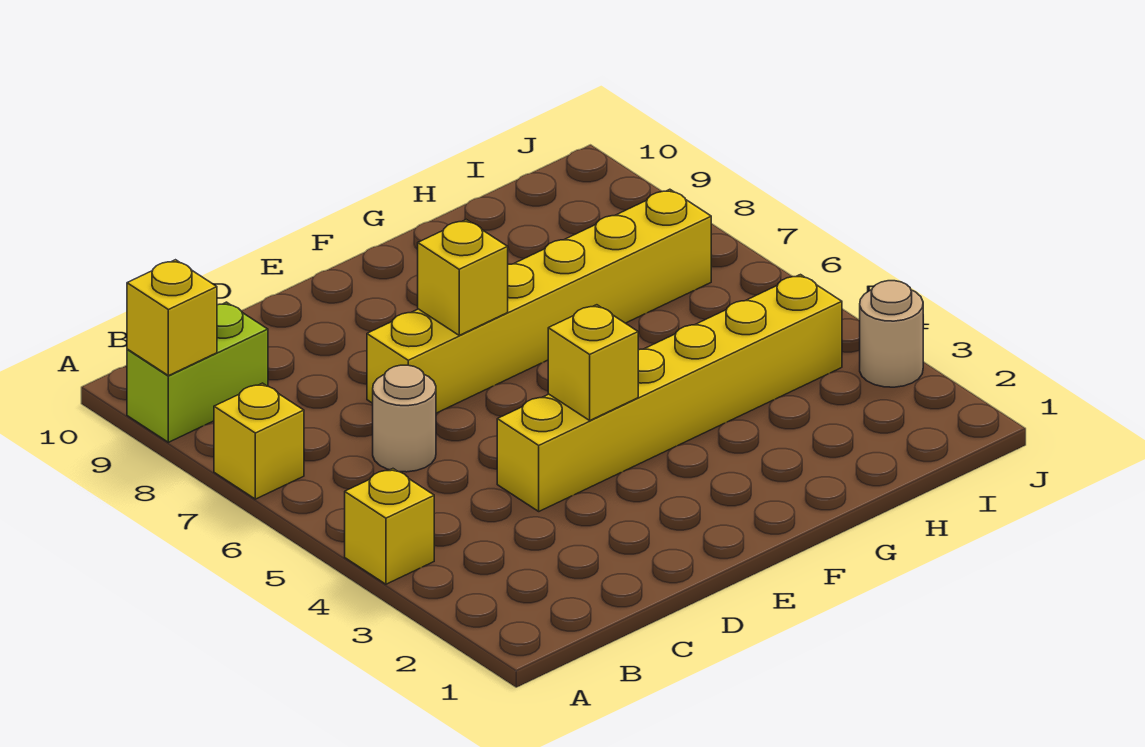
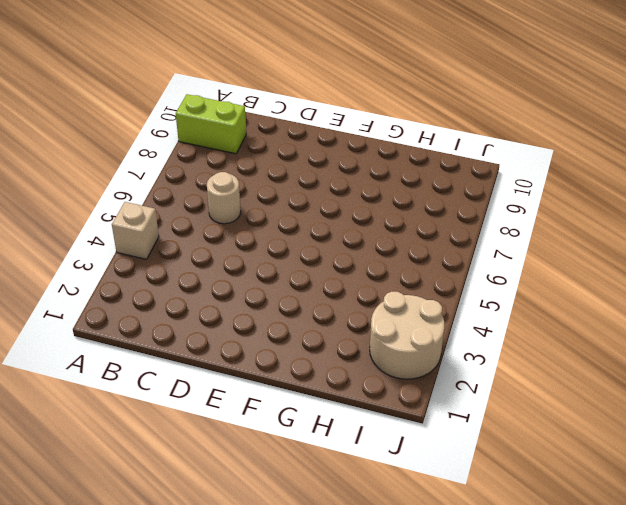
tan 1x1 brick [112,202,159,259] -> yellow 1x1 brick [345,469,434,584]
tan 2x2 round brick [370,292,444,379] -> tan 1x1 round brick [860,281,923,387]
none -> yellow 1x1 brick [214,383,304,499]
none -> yellow 1x6 brick [497,275,842,511]

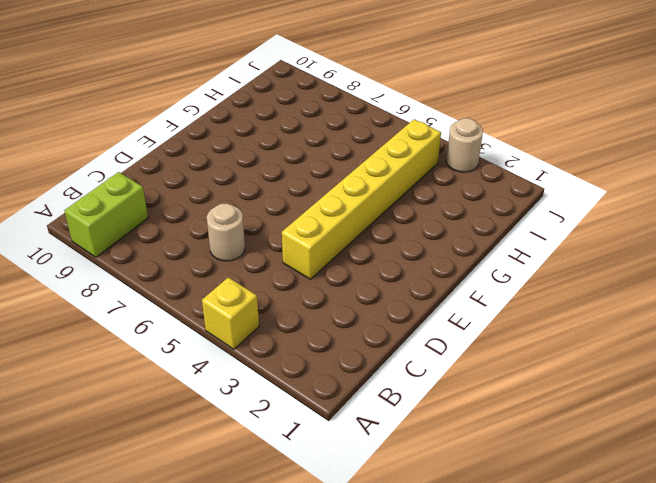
none -> yellow 1x1 brick [214,383,304,499]
none -> yellow 1x6 brick [367,189,711,413]

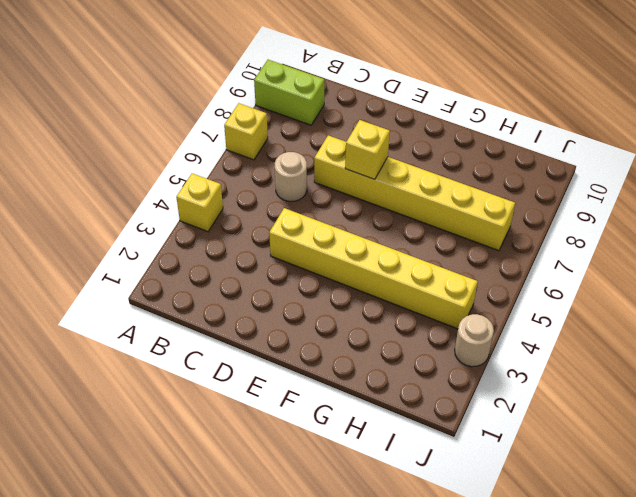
none -> yellow 1x1 brick [127,260,217,376]
none -> yellow 1x1 brick [548,305,638,420]

